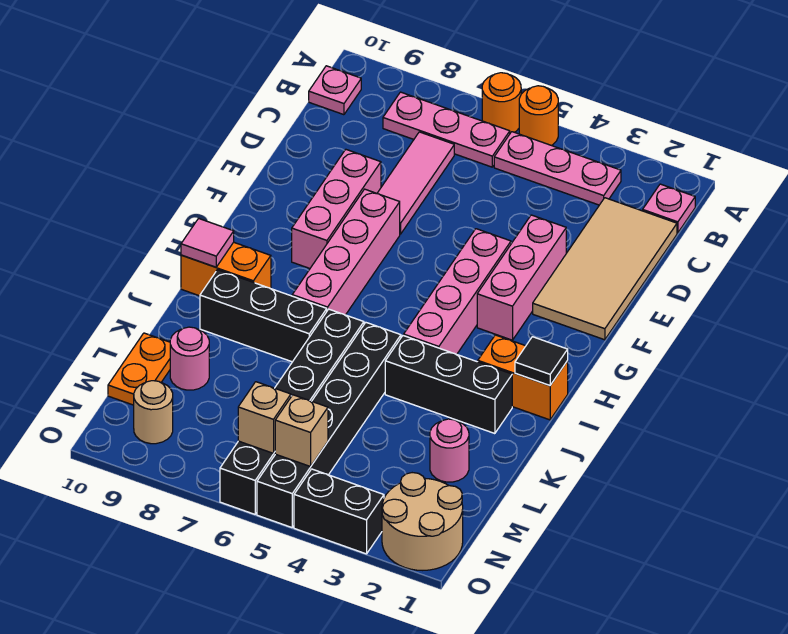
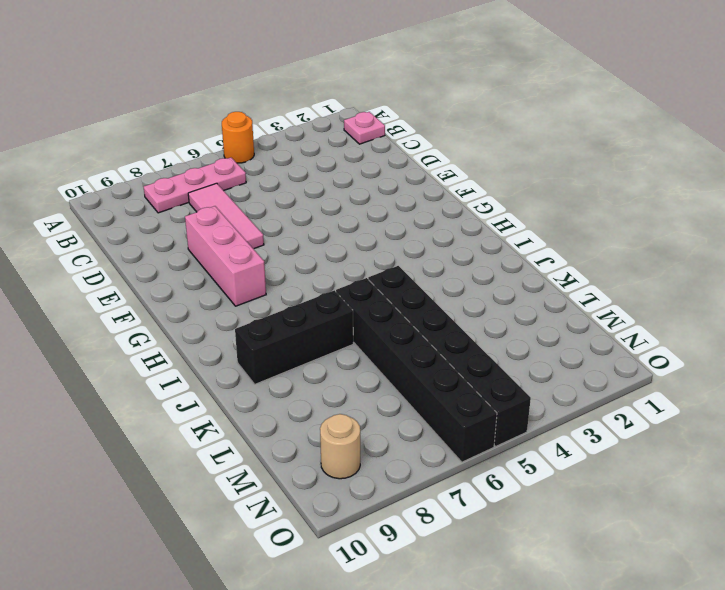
none -> orange 1x1 round brick [482,73,521,133]
none -> pink 1x3 plate [494,132,621,205]
none -> pink 1x1 plate [309,66,361,115]

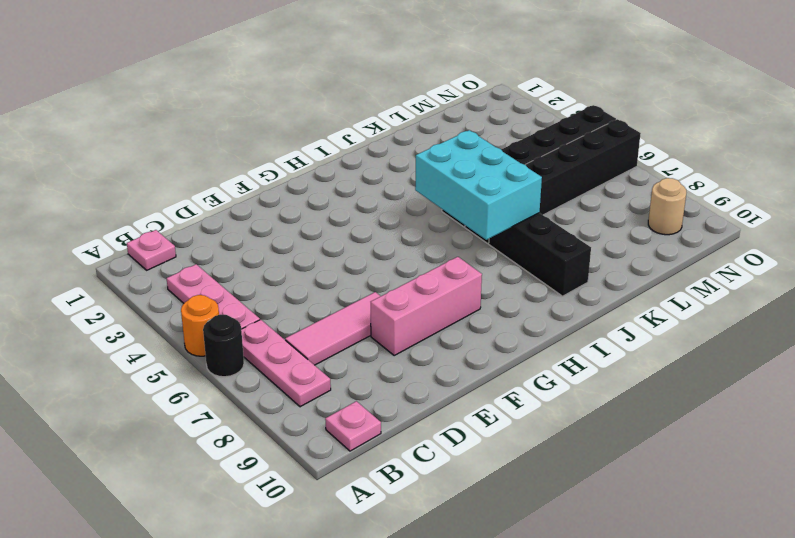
black 1x1 round brick [203,315,244,377] -> orange 1x1 round brick [482,73,521,133]
cyan 2x3 brick [415,130,542,240] -> none
none -> tan 2x4 tile [533,198,677,340]
none -> pink 1x3 brick [477,215,566,340]
none -> pink 1x4 brick [404,229,511,354]

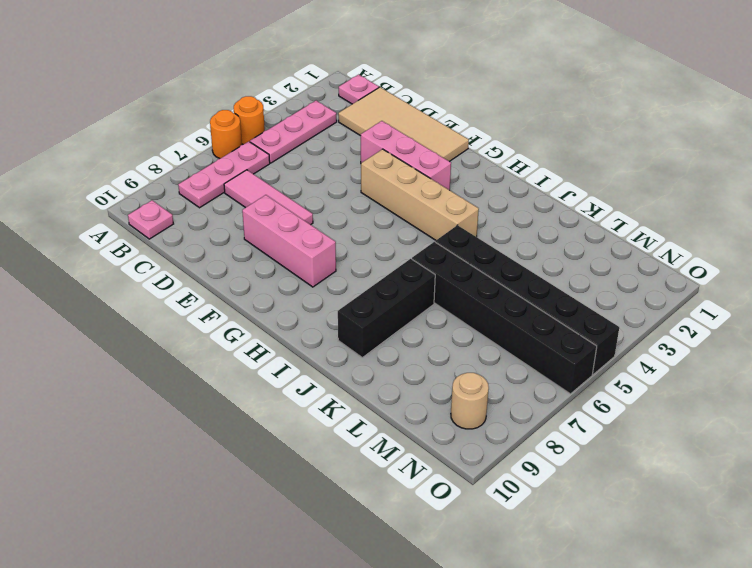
tan 1x4 brick [361,149,479,240] -> pink 1x4 brick [404,229,511,354]
none -> pink 1x4 brick [292,189,400,315]
none -> orange 1x2 brick [478,335,568,420]
none -> orange 1x2 brick [181,242,271,296]

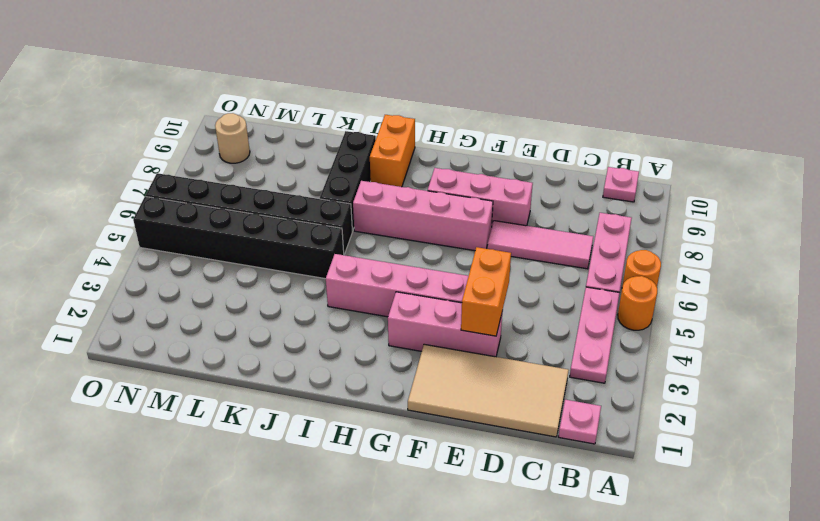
orange 1x2 brick [461,247,511,336] -> orange 1x2 brick moved to [478,335,568,420]
none -> black 1x3 brick [385,336,512,434]
none -> pink 1x1 round brick [430,419,469,482]
none -> pink 1x1 round brick [170,327,209,390]

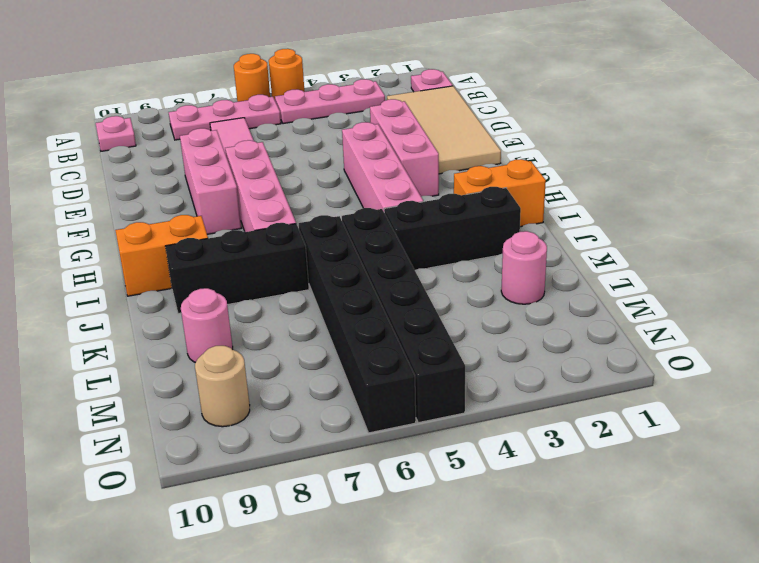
none -> orange 1x2 plate [108,333,170,405]
none -> tan 2x2 round brick [382,473,463,570]
none -> black 1x2 brick [294,469,384,554]

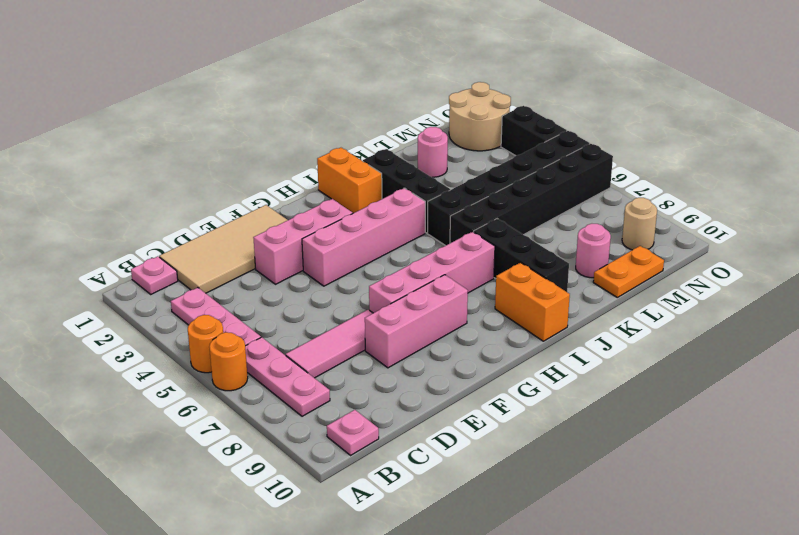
none -> black 1x1 tile [515,337,568,386]
none -> pink 1x1 tile [181,218,234,267]
none -> tan 1x1 brick [275,395,328,467]

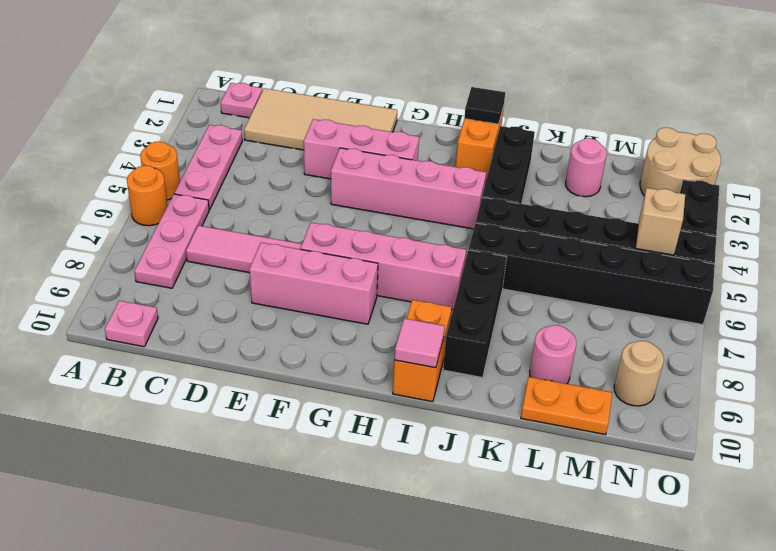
none -> tan 1x1 brick [238,382,291,453]

